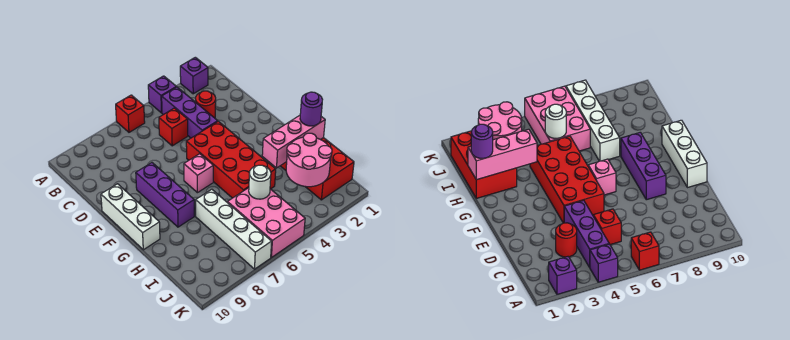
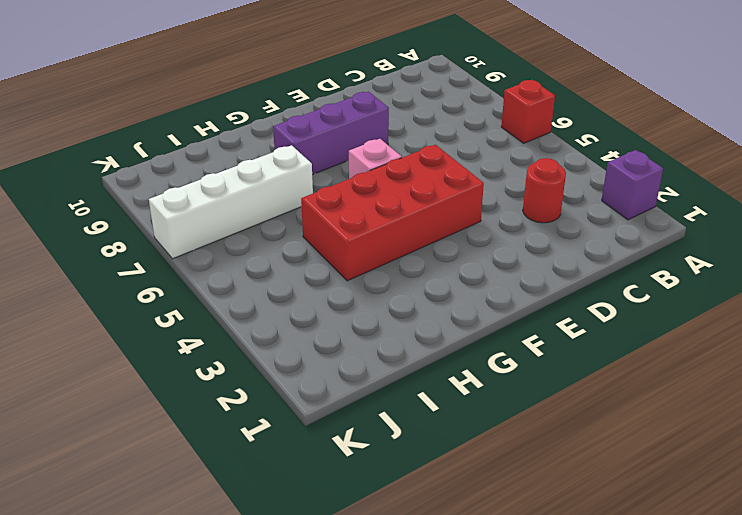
none -> purple 1x1 brick [148,76,176,113]
none -> purple 1x3 brick [162,87,218,138]
none -> red 1x1 brick [159,108,188,146]

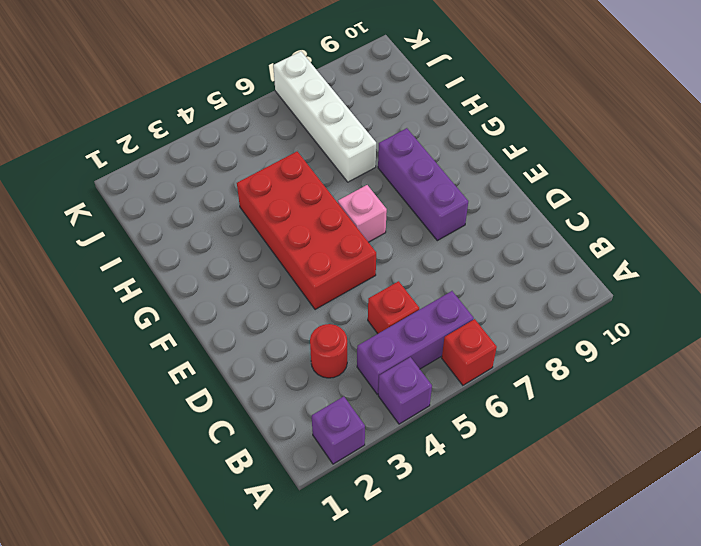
purple 1x3 brick [357,291,474,394] -> purple 1x3 brick turned to [162,87,218,138]
none -> white 1x3 brick [101,184,160,250]
none -> red 2x3 brick [281,138,354,200]
none -> pink 2x3 brick [227,188,305,257]

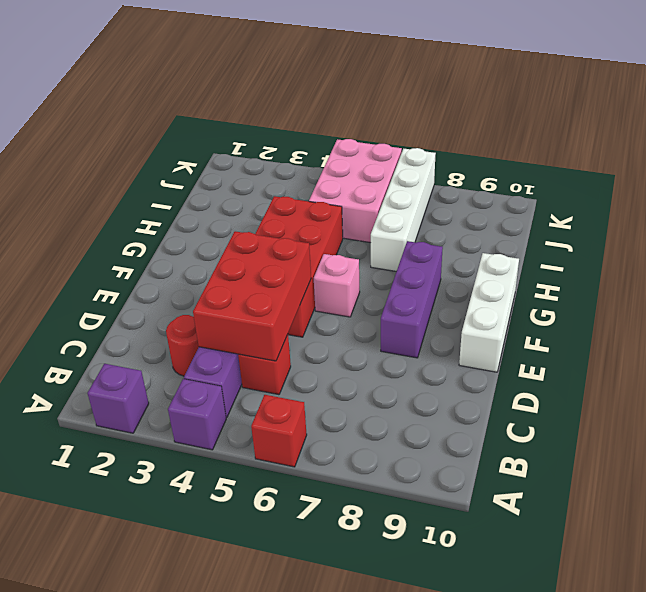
red 2x3 brick [193,231,311,361] -> red 2x3 brick moved to [281,138,354,200]
none -> pink 1x3 brick [262,115,325,168]
none -> pink 2x2 round brick [286,133,332,187]
none -> white 1x1 round brick [249,165,271,199]

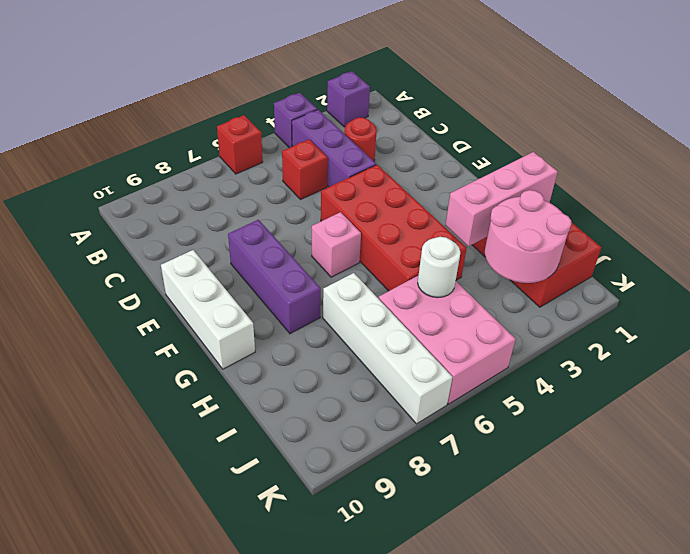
none -> purple 1x1 round brick [300,92,323,126]

